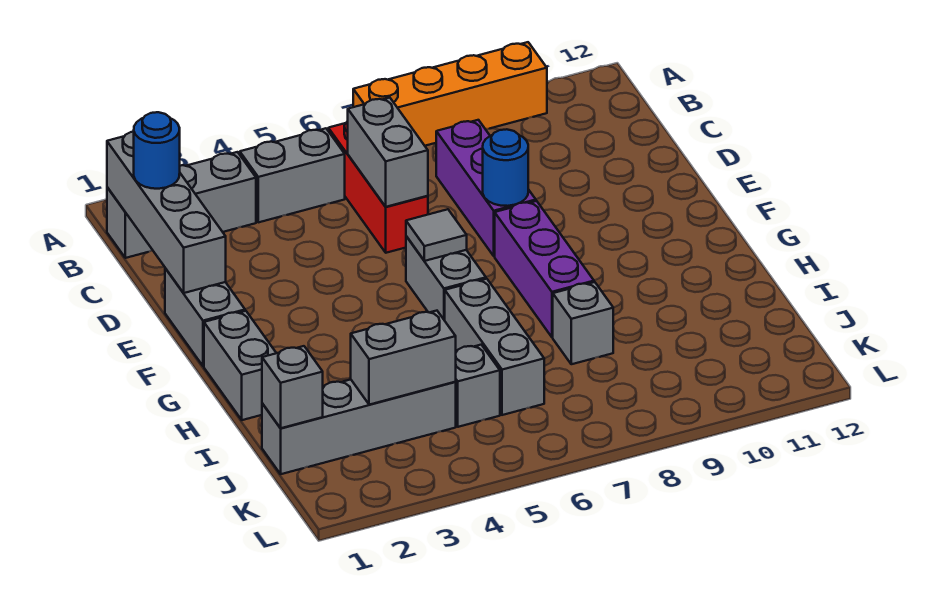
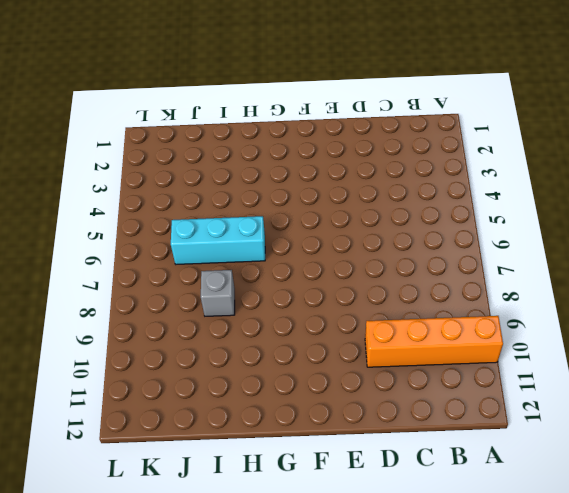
orange 1x4 brick [365,316,503,367] -> orange 1x4 brick turned to [353,42,547,146]
cyan 1x3 brick [171,216,265,264] -> grey 1x3 brick [445,279,544,415]
none -> grey 1x3 brick [107,152,256,258]
none -> grey 1x2 brick [240,128,345,222]
none -> red 1x3 brick [328,121,428,253]

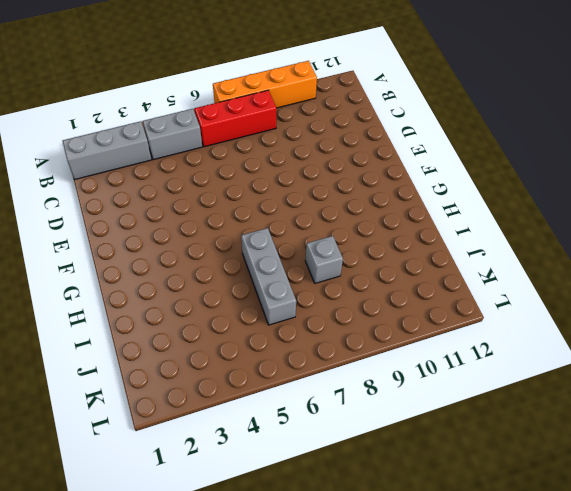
red 1x3 brick [195,90,276,147] -> red 1x3 brick turned to [328,121,428,253]
none -> purple 1x3 brick [436,120,536,256]
none -> grey 1x2 brick [165,268,245,366]
none -> grey 1x2 brick [406,236,486,320]

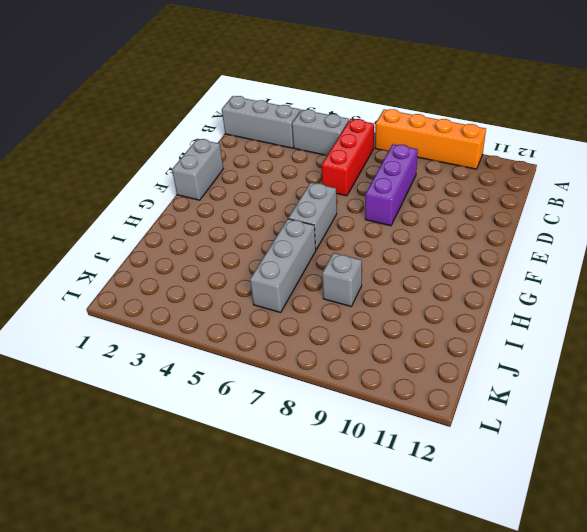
none -> purple 1x3 brick [495,201,594,337]
none -> grey 1x2 brick [204,311,276,420]
none -> grey 1x4 brick [262,380,456,474]

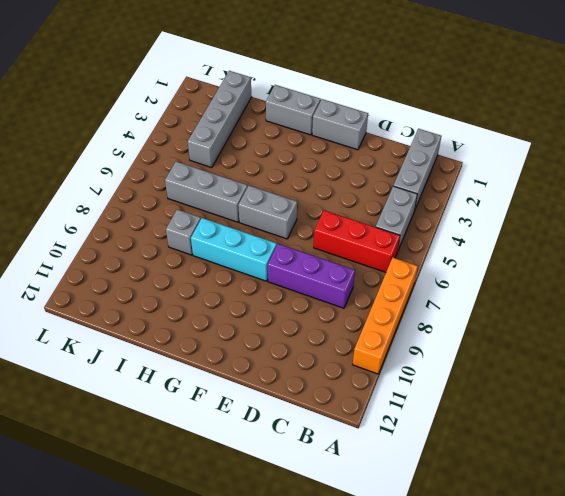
cyan 1x3 brick [191,218,277,281] -> purple 1x3 brick [495,201,594,337]
none -> grey 1x1 brick [456,345,500,427]
none -> grey 1x4 brick [107,132,226,293]
none -> grey 1x2 brick [348,98,428,207]

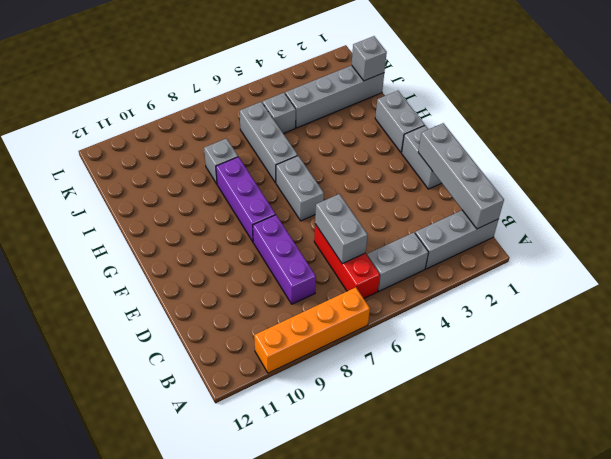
none -> blue 1x1 round brick [483,129,528,206]
none -> grey 1x1 tile [406,209,467,261]
none -> grey 1x2 brick [351,311,456,405]

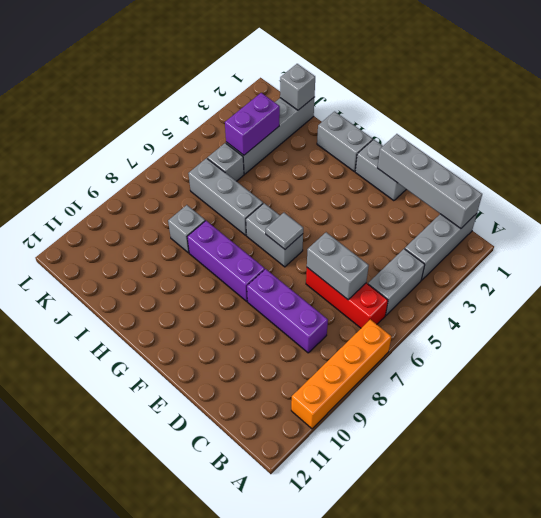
purple 1x2 brick [225,93,280,155] -> grey 1x2 brick [351,311,456,405]
none -> blue 1x1 round brick [483,129,528,206]
none -> blue 1x1 round brick [134,112,180,189]

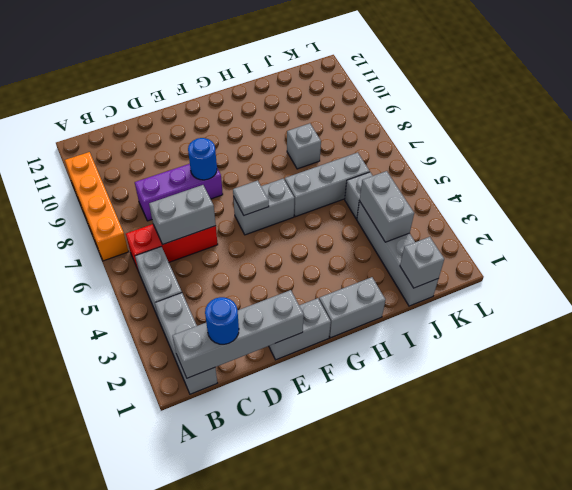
none -> purple 1x3 brick [495,201,594,337]

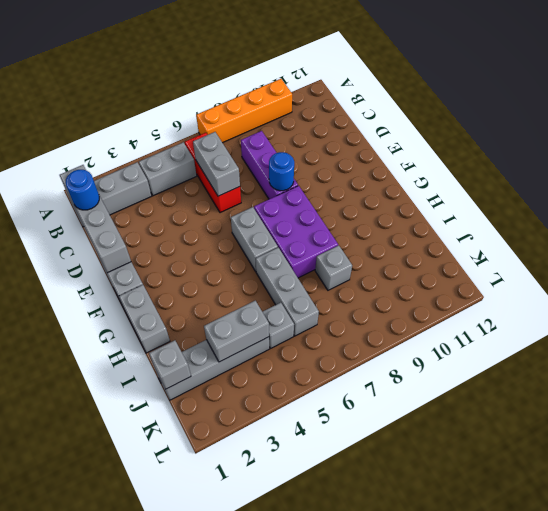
purple 2x3 brick [254,186,338,278] -> purple 1x3 brick [495,201,594,337]
none -> grey 1x1 tile [406,209,467,261]

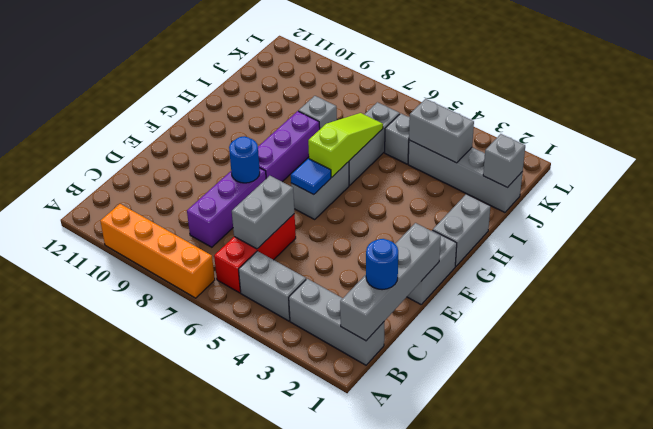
blue 1x1 tile [291,158,331,195] -> grey 1x1 tile [406,209,467,261]
lime 1x3 slope [308,113,383,177] -> none

